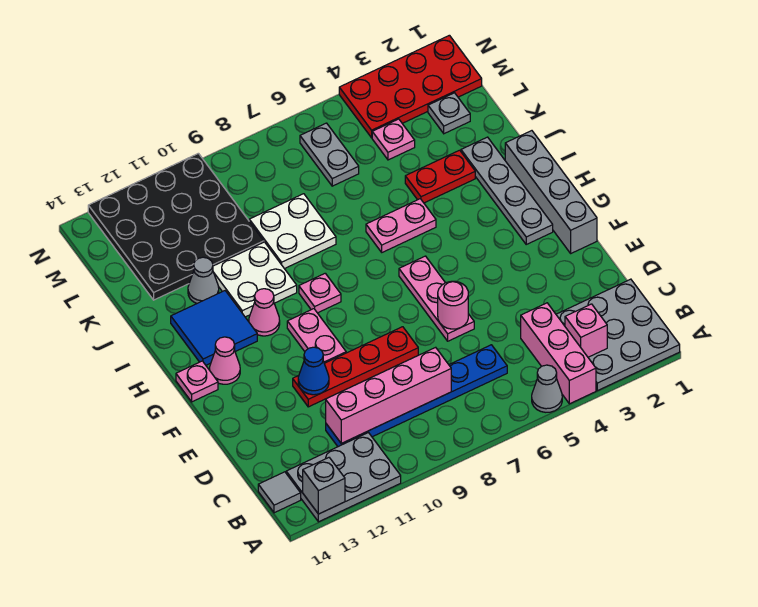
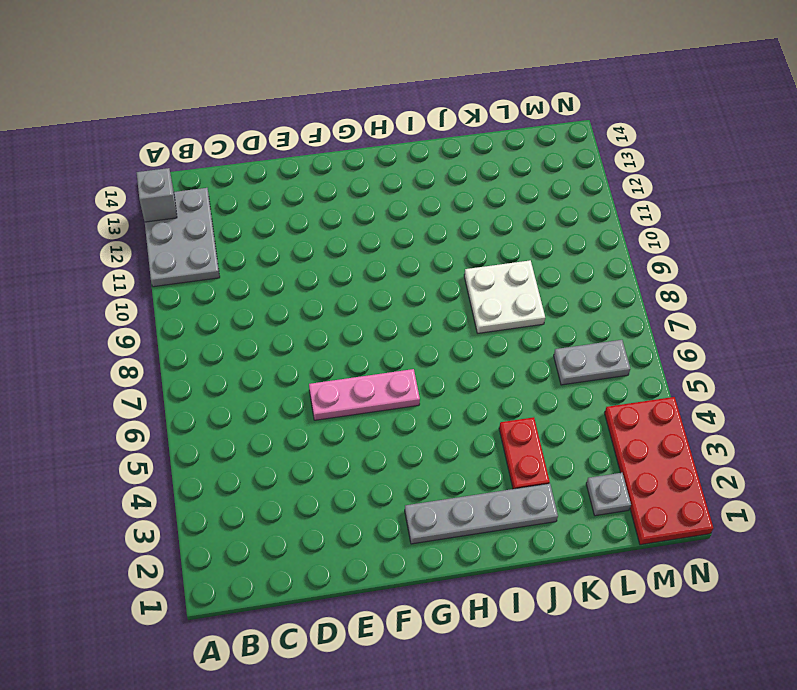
none -> grey 3x3 plate [556,279,680,391]
none -> pink 1x3 brick [521,303,596,404]
none -> grey 1x1 cone [532,365,562,412]
none -> grey 1x1 tile [258,472,301,513]

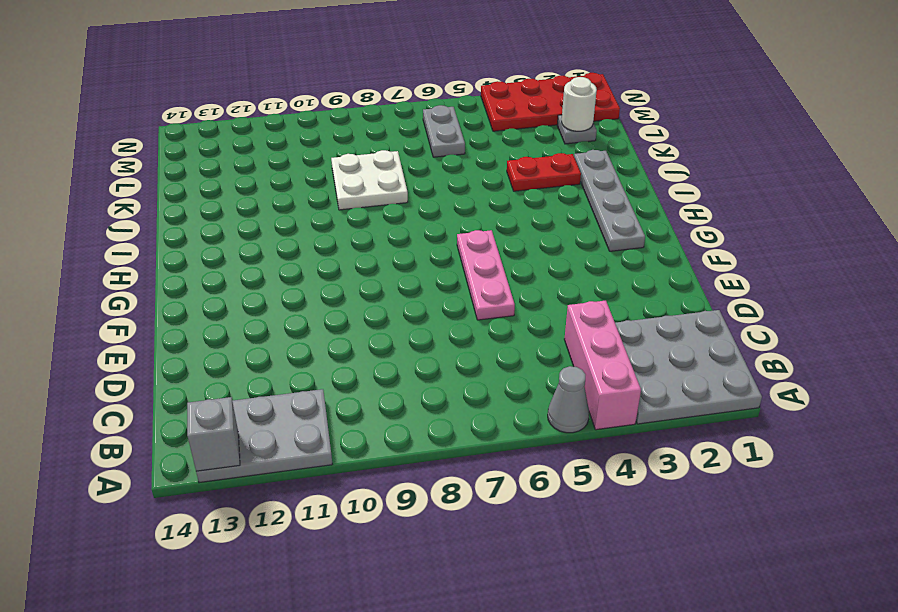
white 1x1 round brick [562,77,597,131] -> none
none -> grey 1x1 tile [258,472,301,513]
none -> blue 1x6 plate [326,345,507,447]
none -> red 1x4 plate [293,327,418,407]
none -> grey 1x4 brick [505,131,597,253]

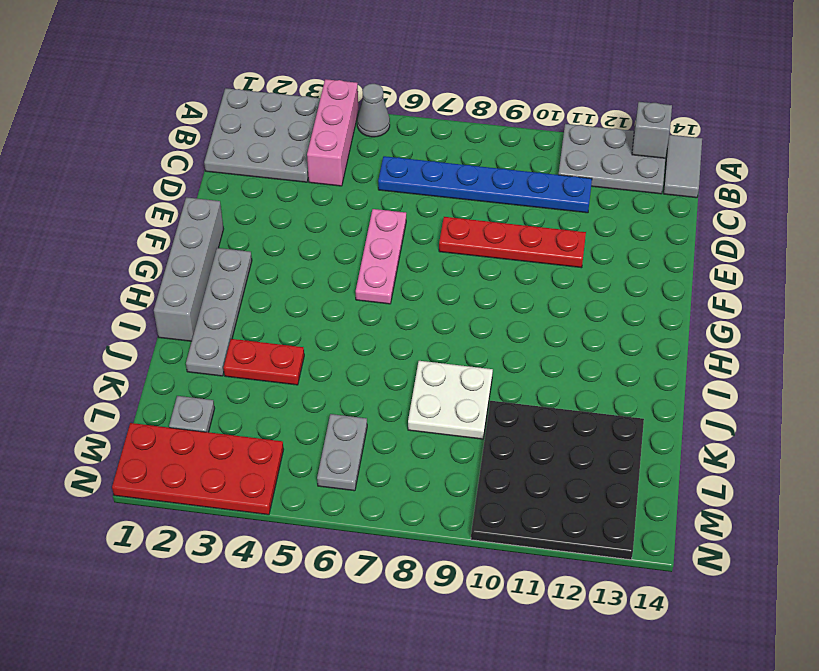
grey 1x2 tile [664,135,702,198] -> grey 1x1 tile [258,472,301,513]
none -> pink 1x2 plate [287,309,346,363]
none -> pink 1x1 cone [210,337,240,384]
none -> pink 1x1 plate [176,361,218,402]
none -> pink 1x1 plate [299,273,341,313]

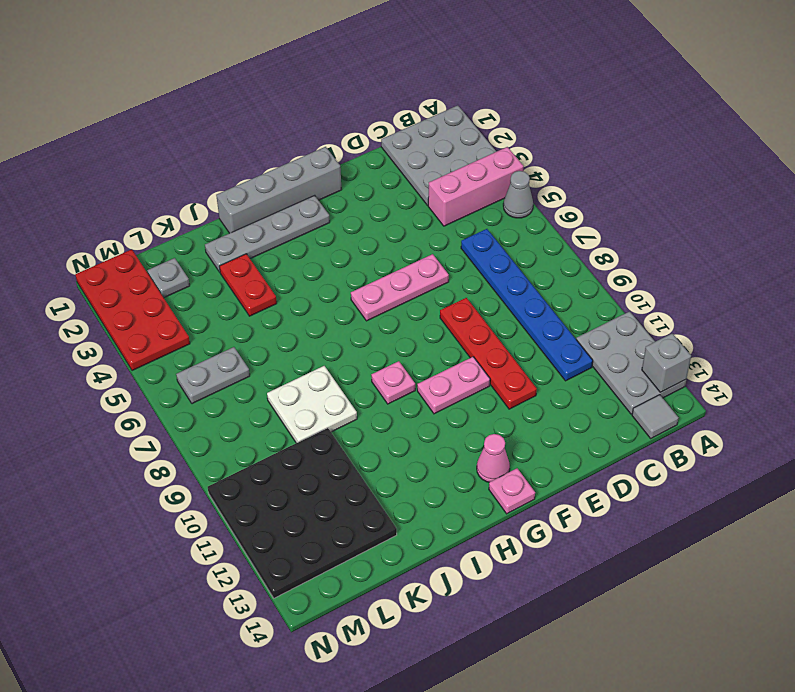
none -> pink 1x1 cone [249,289,280,336]
none -> blue 2x2 tile [171,291,257,365]
none -> pink 1x2 plate [366,199,436,252]
none -> white 2x2 plate [213,242,297,317]

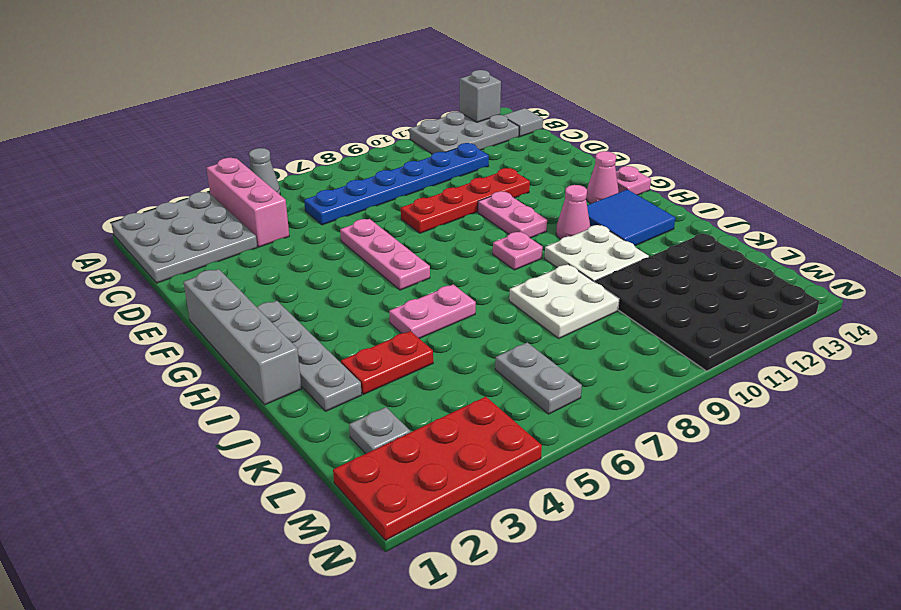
none -> grey 1x1 cone [188,257,219,303]
none -> pink 1x1 plate [372,119,415,160]
none -> pink 1x1 brick [565,304,607,357]
none -> pink 1x4 brick [326,347,451,443]

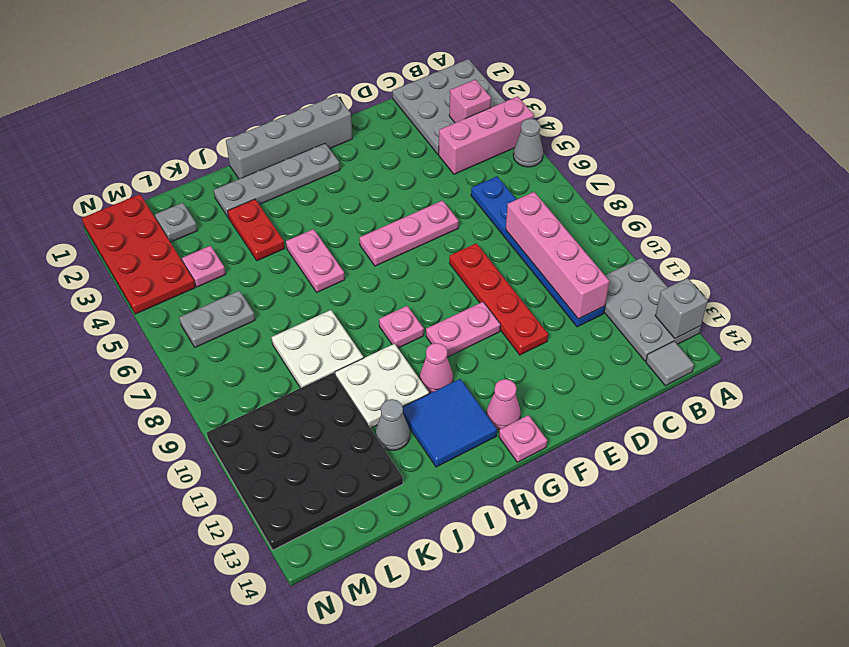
none -> pink 1x1 round brick [438,281,468,329]
none -> blue 1x1 cone [298,347,329,395]

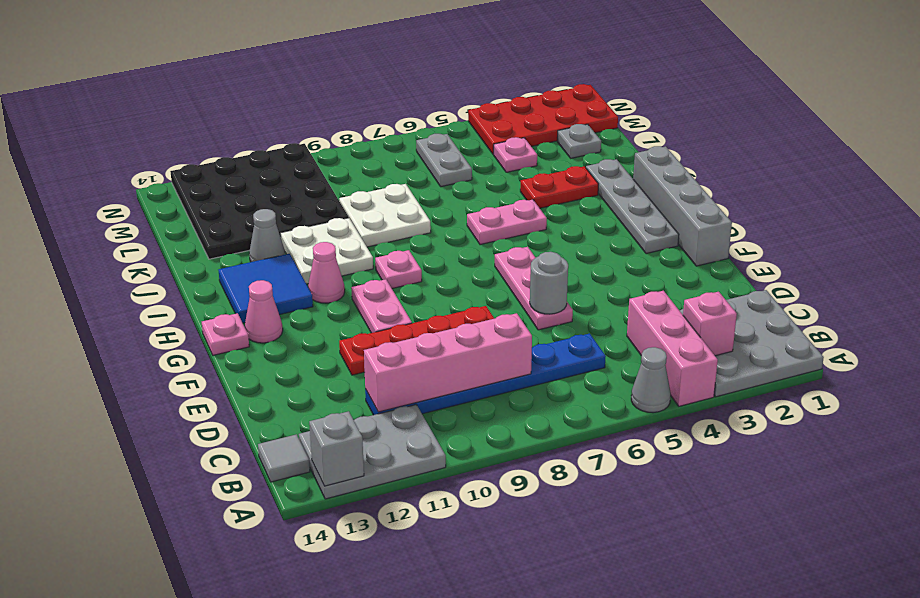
grey 1x1 round brick [530,252,568,314] -> pink 1x1 round brick [438,281,468,329]
none -> blue 1x1 cone [298,347,329,395]

